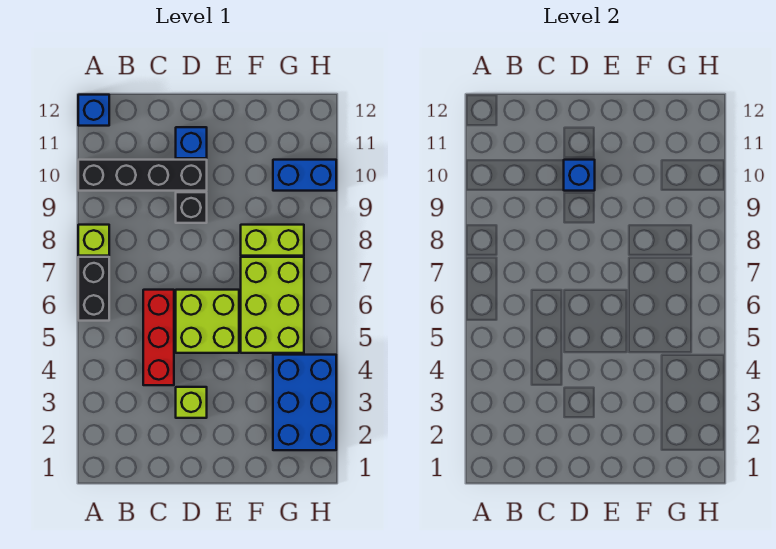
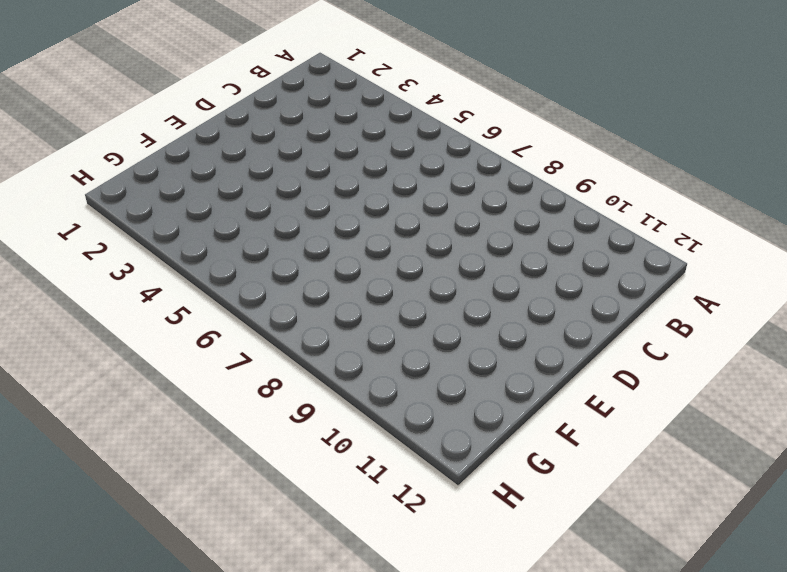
none -> black 1x2 brick [78,257,109,321]
none -> lime 1x1 brick [78,225,109,256]
none -> black 1x4 brick [78,160,207,191]

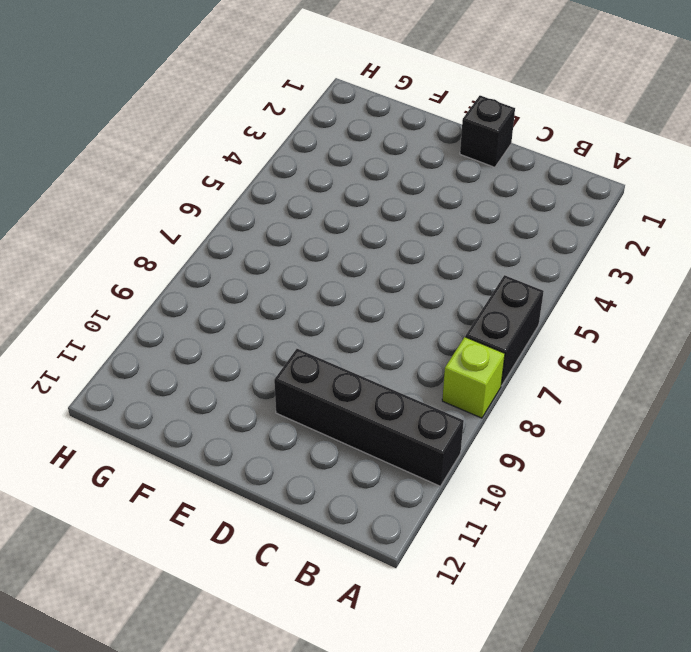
black 1x1 brick [460,96,515,167] -> black 1x1 brick moved to [176,192,207,223]
none -> blue 1x1 brick [78,95,109,126]
none -> red 1x3 brick [143,290,174,385]
none -> lime 1x1 brick [176,387,207,418]

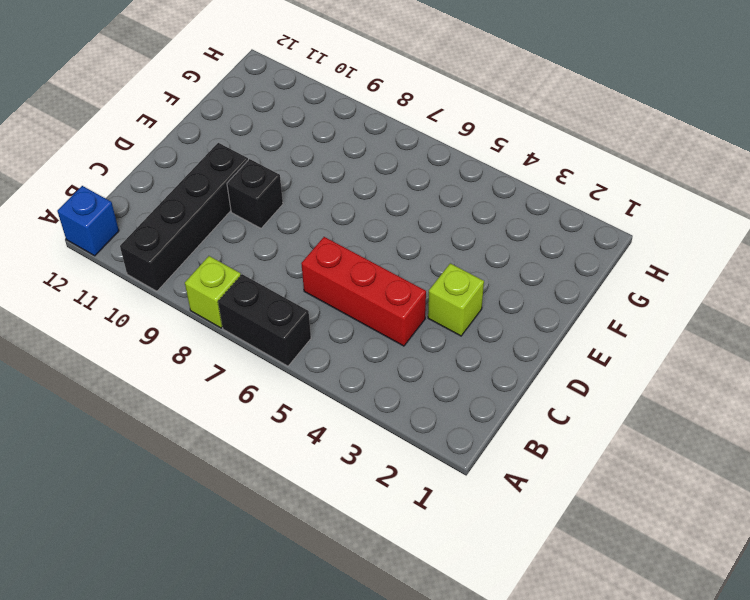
none -> lime 2x2 brick [176,290,239,353]
none -> blue 1x1 brick [176,127,207,158]
none -> lime 2x3 brick [241,257,304,353]

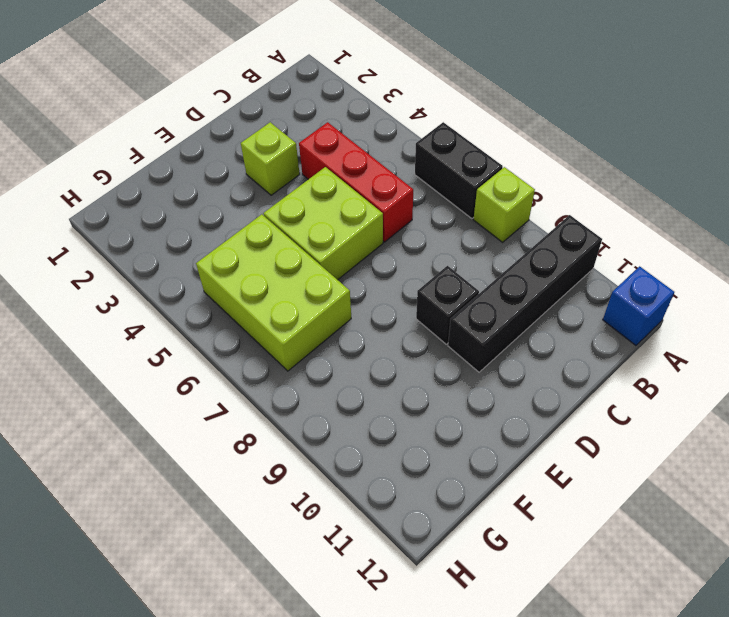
none -> blue 1x1 brick [176,127,207,158]
none -> lime 1x2 brick [241,225,304,256]
none -> blue 2x3 brick [273,355,336,450]

